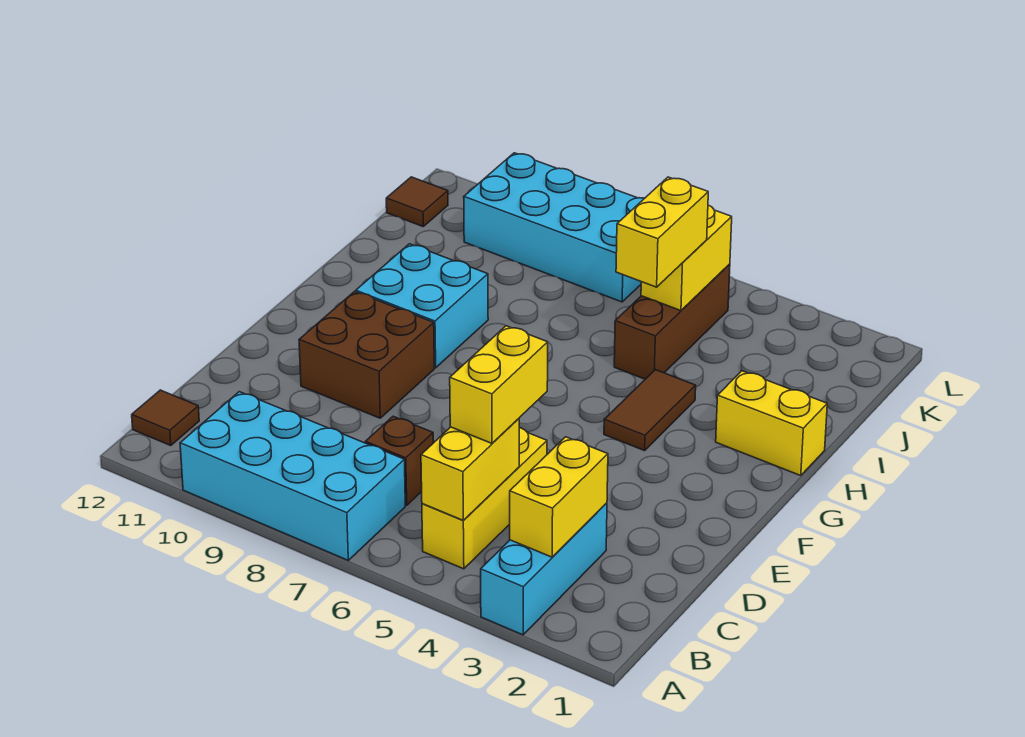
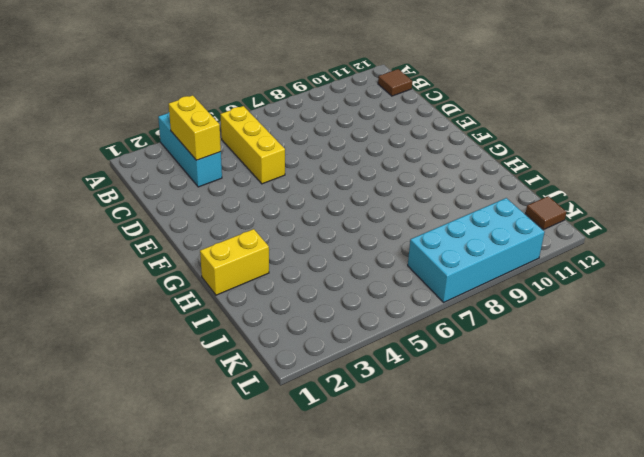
none -> cyan 2x4 brick [180,392,405,560]
none -> brown 1x1 brick [365,416,433,505]
none -> brown 2x2 brick [299,292,434,418]

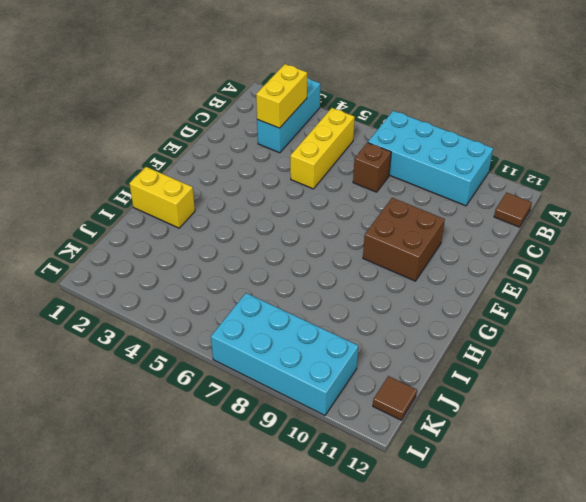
none -> brown 1x2 tile [604,370,696,451]
none -> cyan 2x2 brick [356,244,488,368]
none -> brown 1x3 brick [614,264,730,379]

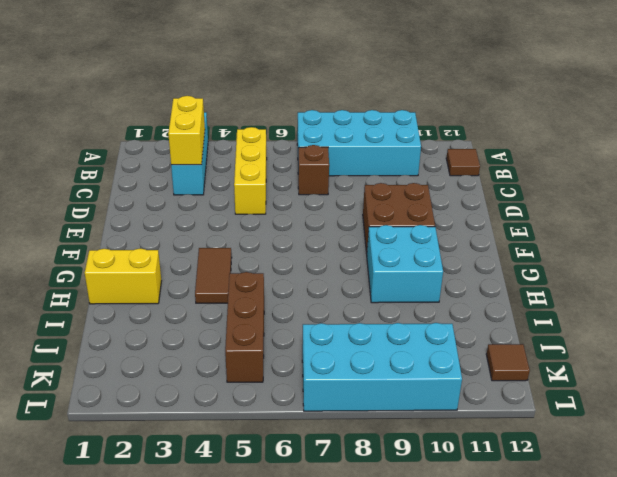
none -> yellow 1x2 brick [421,419,519,521]
none -> yellow 1x2 brick [641,205,732,311]
none -> yellow 1x2 brick [450,326,548,443]

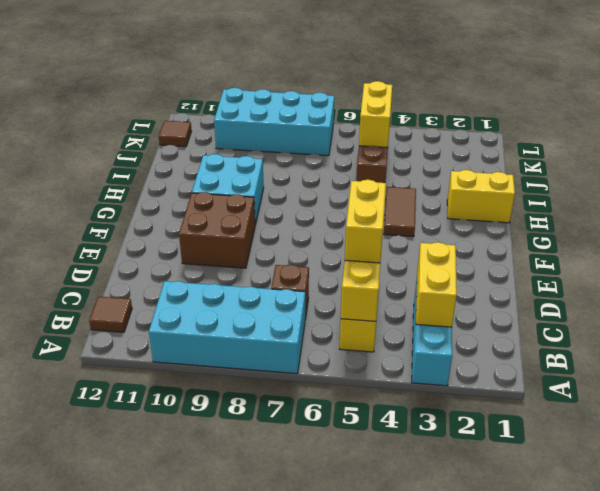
none -> yellow 1x2 brick [616,177,708,287]

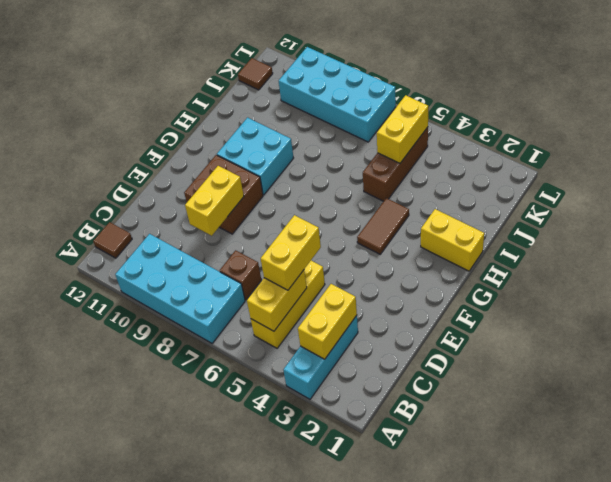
yellow 1x2 brick [185,166,244,236] -> yellow 1x2 brick moved to [616,177,708,287]

